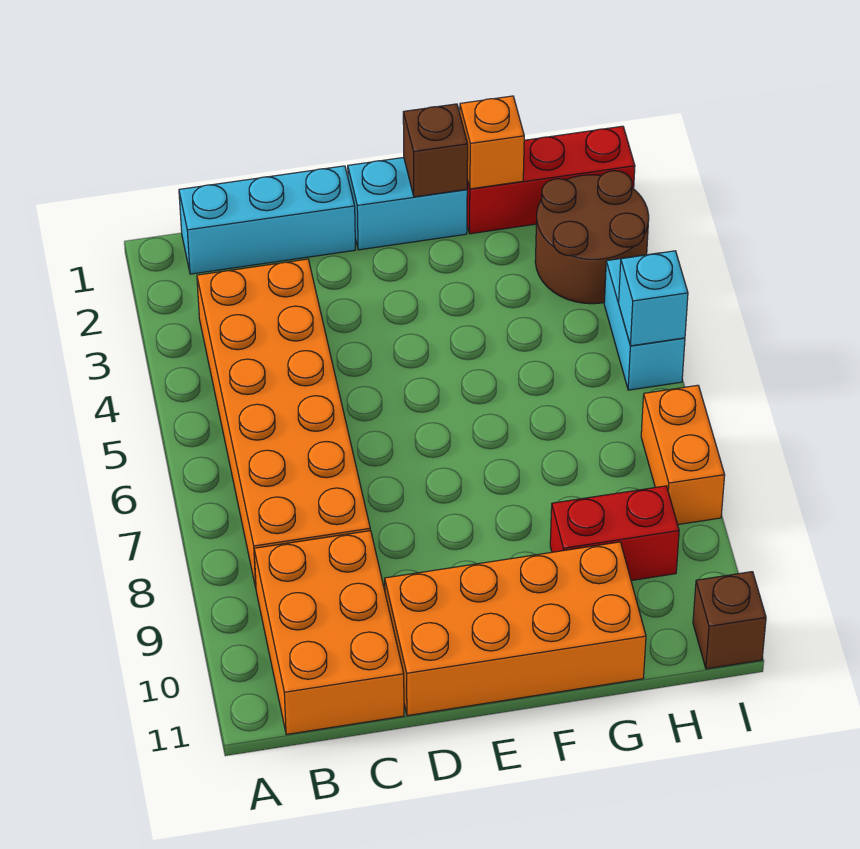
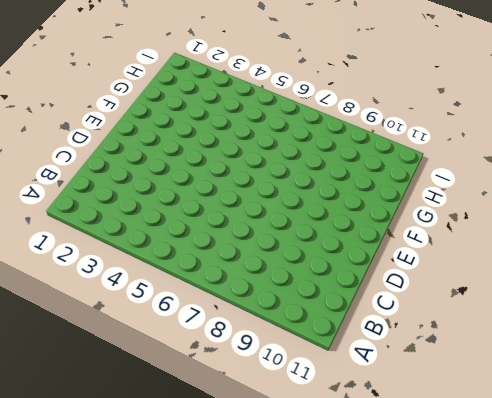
none -> cyan 1x3 brick [179,166,356,274]
none -> orange 2x6 brick [197,259,370,587]
none -> orange 2x3 brick [254,531,404,735]

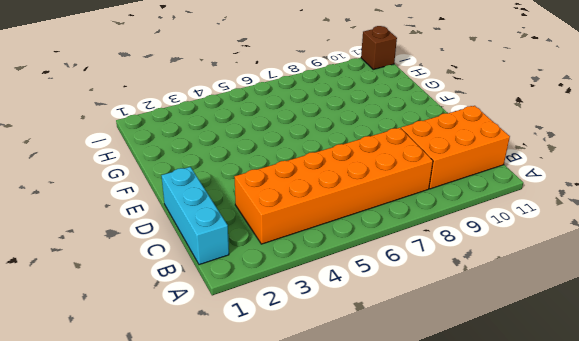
none -> orange 2x4 brick [385,542,646,716]
none -> cyan 1x2 brick [348,157,467,250]
none -> red 1x3 brick [467,126,635,234]

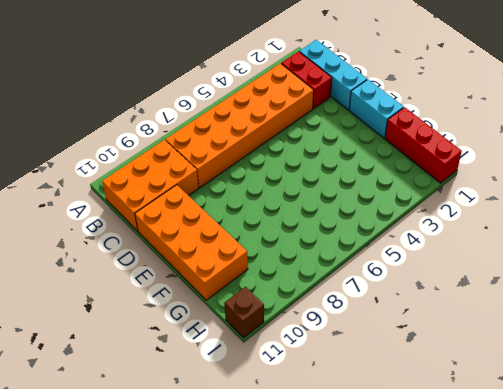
red 1x2 brick [281,52,332,109] -> red 1x2 brick moved to [550,486,679,581]
none -> brown 2x2 round brick [535,171,649,304]
none -> cyan 1x2 brick [604,254,685,390]
none -> orange 1x2 brick [641,385,725,525]

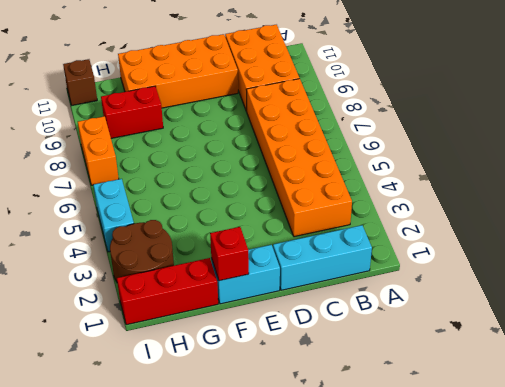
red 1x1 brick [210,227,249,281] -> brown 1x1 brick [403,104,468,197]
none -> orange 1x1 brick [460,96,524,189]
none -> cyan 1x1 brick [619,251,688,346]

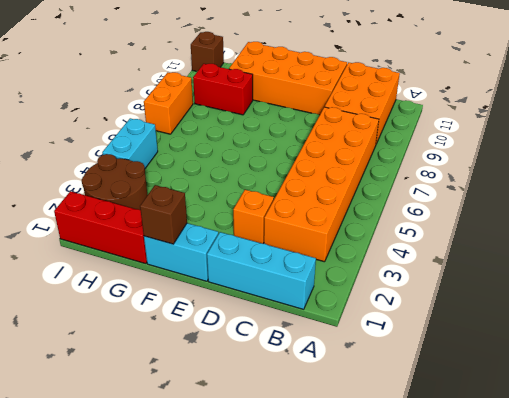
orange 1x1 brick [233,190,274,244] -> orange 1x1 brick moved to [460,96,524,189]
none -> cyan 1x1 brick [619,251,688,346]

